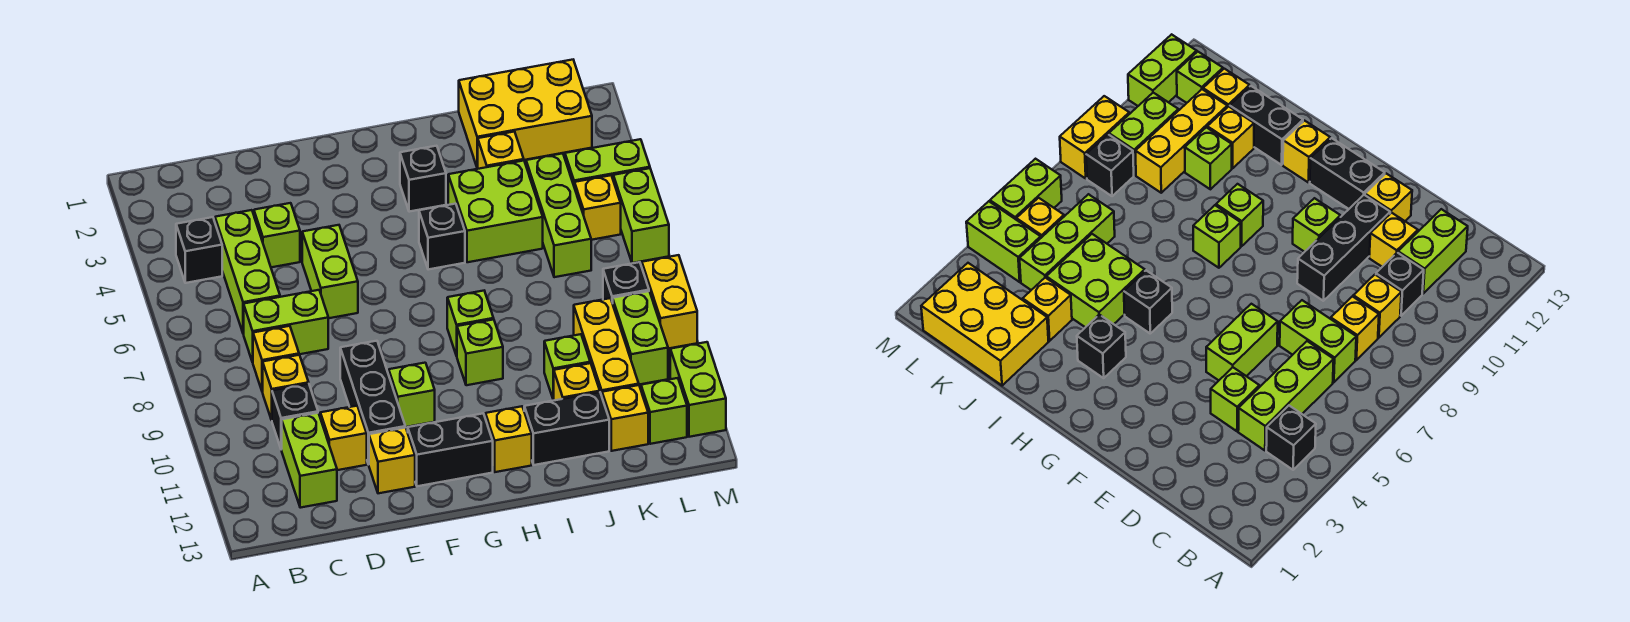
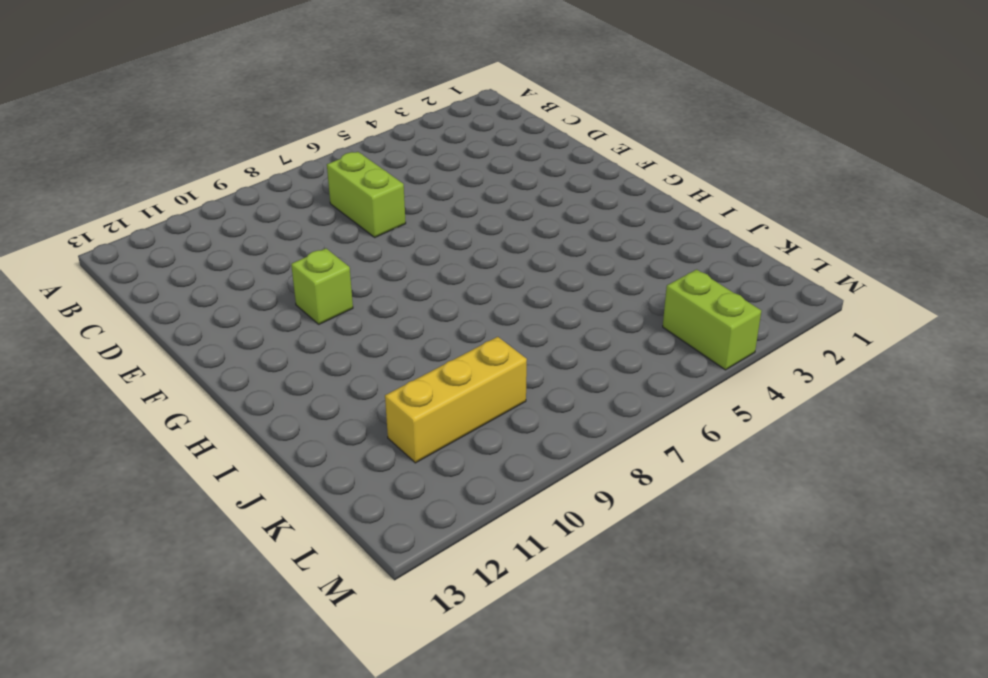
none -> black 1x1 brick [176,217,222,283]
none -> lime 1x3 brick [215,210,280,334]
none -> yellow 1x1 brick [253,326,299,392]
none -> yellow 1x1 brick [263,355,309,420]

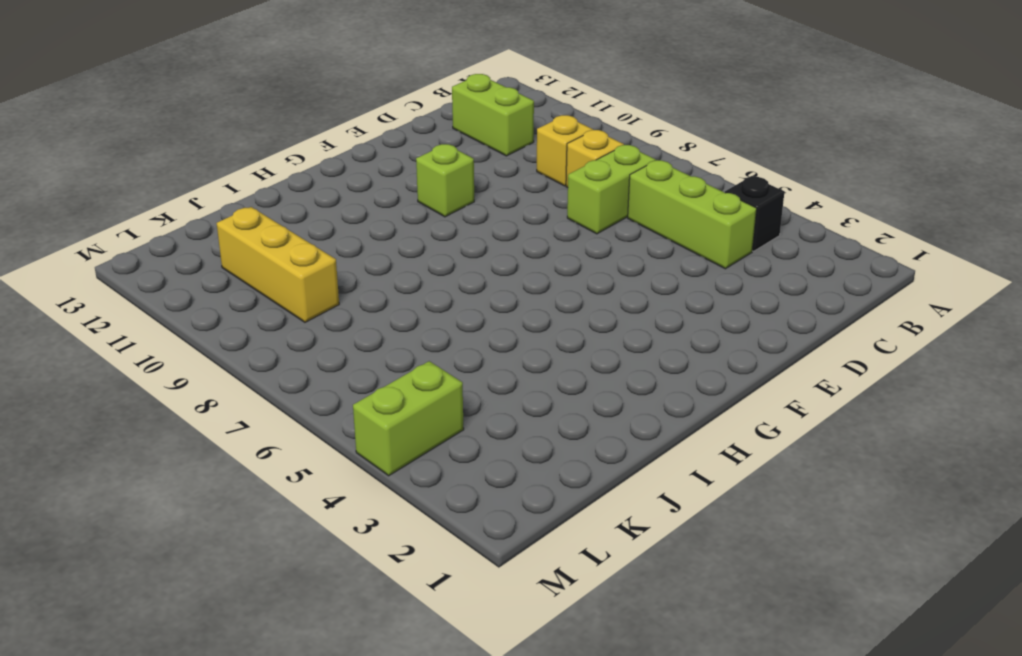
none -> black 1x1 brick [272,384,318,450]
none -> lime 1x1 brick [254,203,300,267]
none -> yellow 1x1 brick [320,406,367,470]
none -> lime 1x2 brick [302,225,358,318]

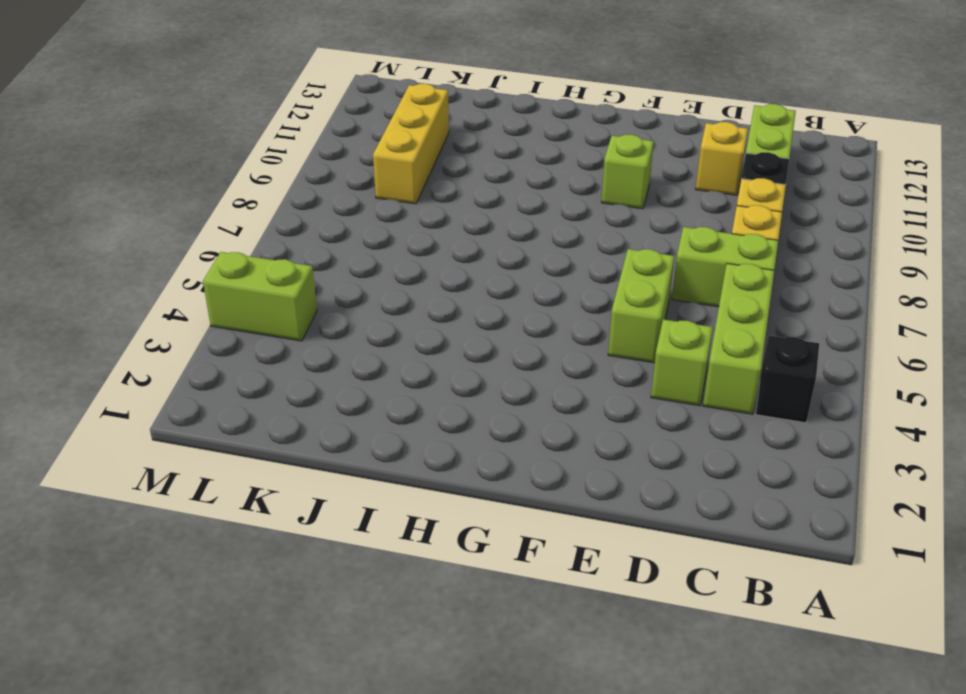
none -> black 1x3 brick [340,341,405,464]
none -> yellow 1x1 brick [369,428,415,493]
none -> black 1x2 brick [408,414,493,486]
none -> black 1x1 brick [400,146,446,212]

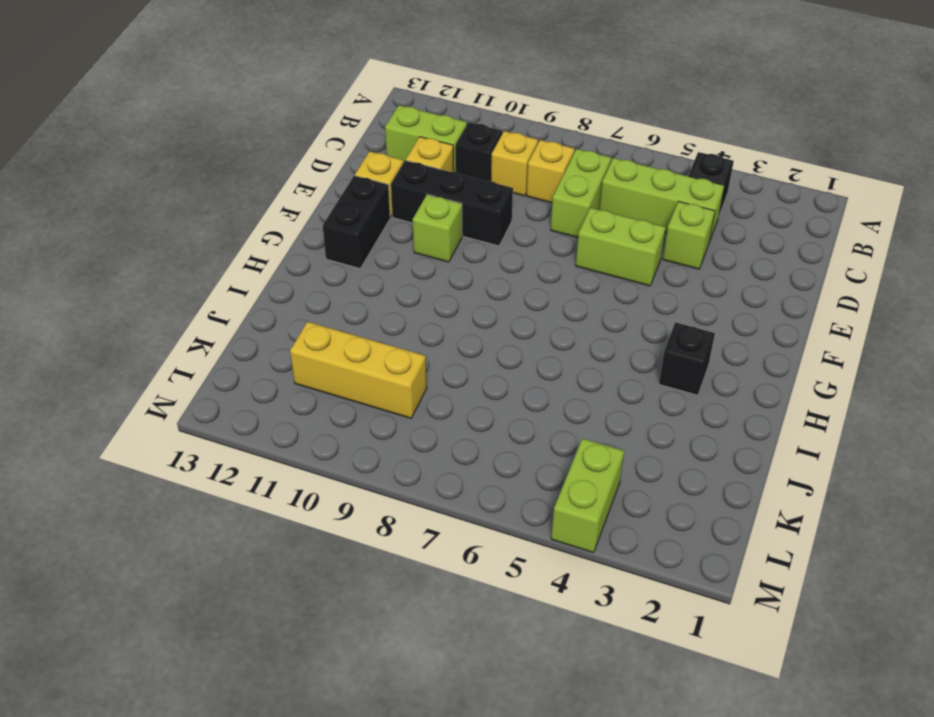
none -> black 1x1 brick [419,204,465,270]
none -> lime 1x1 brick [447,291,494,356]
none -> lime 1x1 brick [457,319,503,385]
none -> yellow 1x1 brick [485,406,532,472]

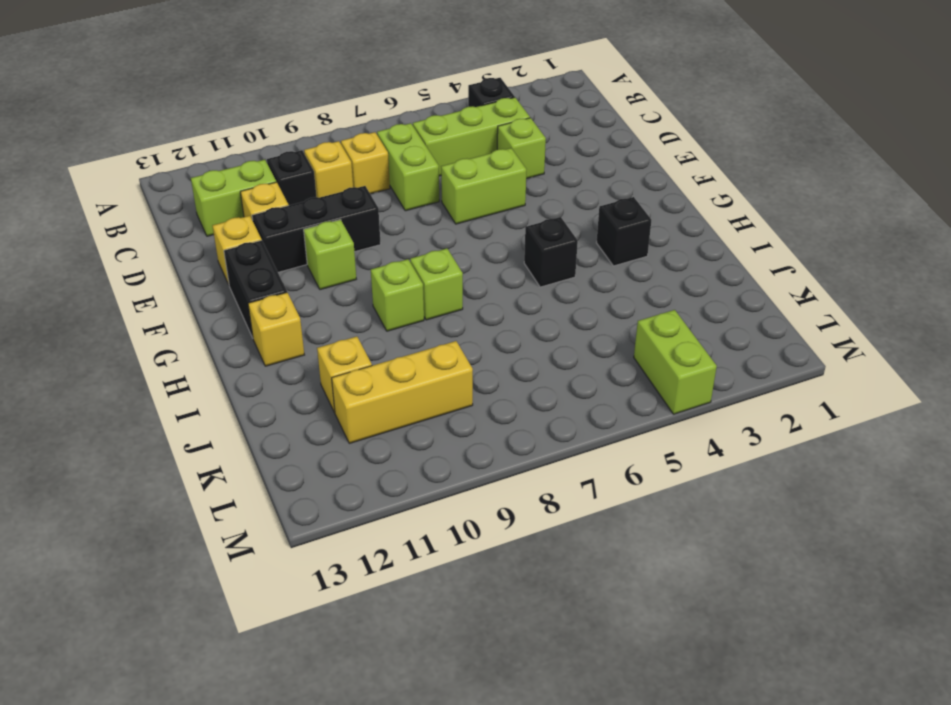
none -> lime 2x2 brick [448,161,543,262]
none -> black 1x2 brick [524,392,609,465]
none -> yellow 2x3 brick [459,60,592,168]
none -> yellow 1x1 brick [477,132,524,169]

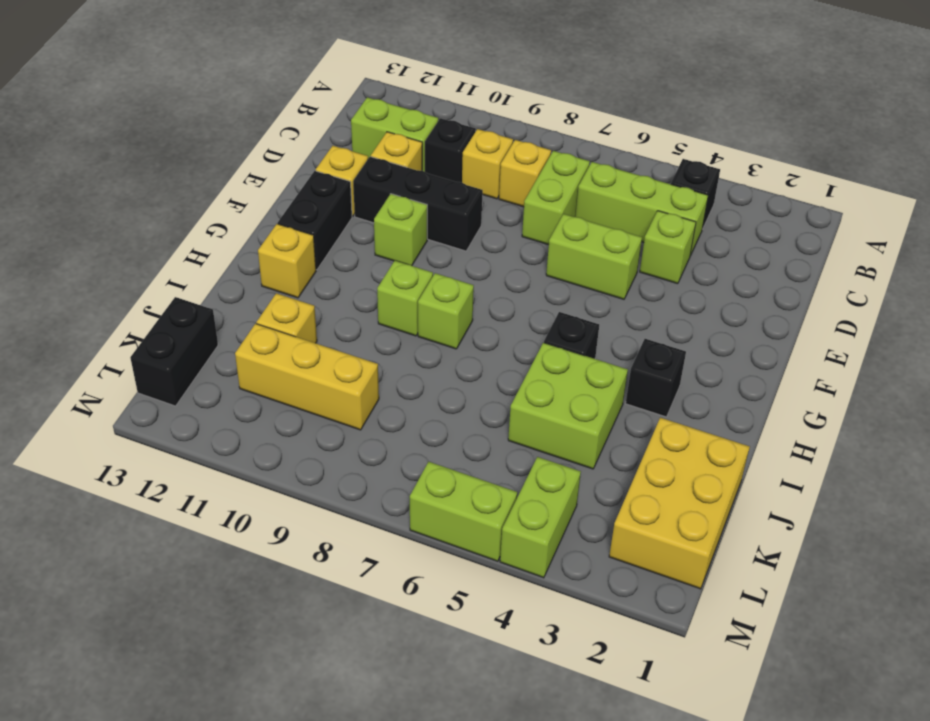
black 1x2 brick [130,297,218,406] -> black 1x2 brick moved to [524,392,609,465]
none -> yellow 1x1 brick [477,132,524,169]
none -> lime 1x1 brick [544,334,590,400]
none -> lime 1x3 brick [526,153,591,277]
none -> yellow 1x1 brick [602,385,648,451]

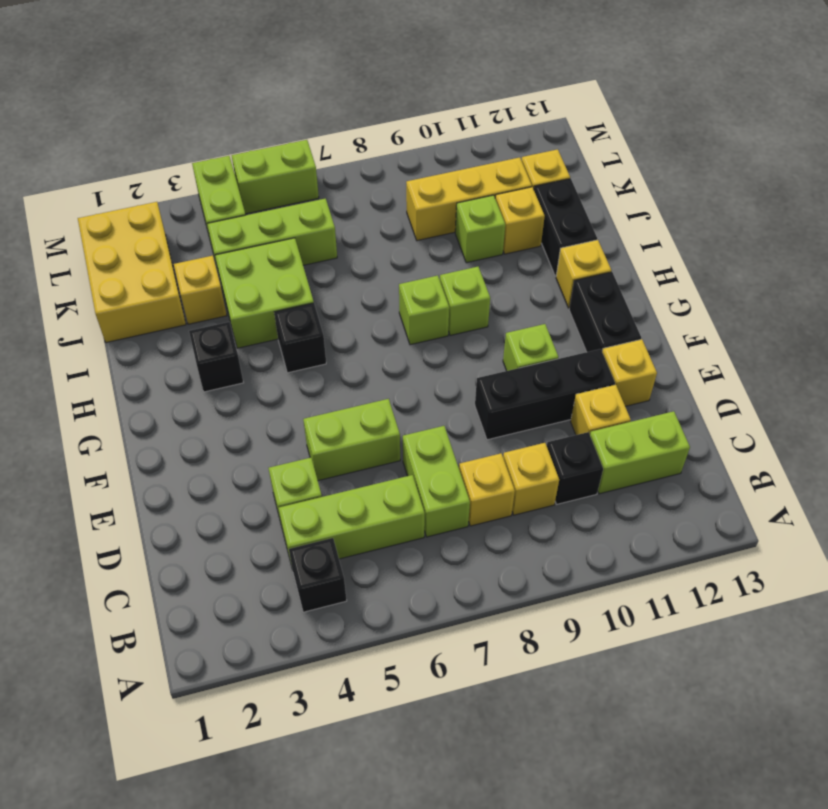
none -> yellow 1x1 brick [574,175,621,240]
none -> black 1x1 brick [603,262,649,303]
none -> lime 1x2 brick [613,291,668,385]
none -> lime 1x1 brick [641,378,687,444]

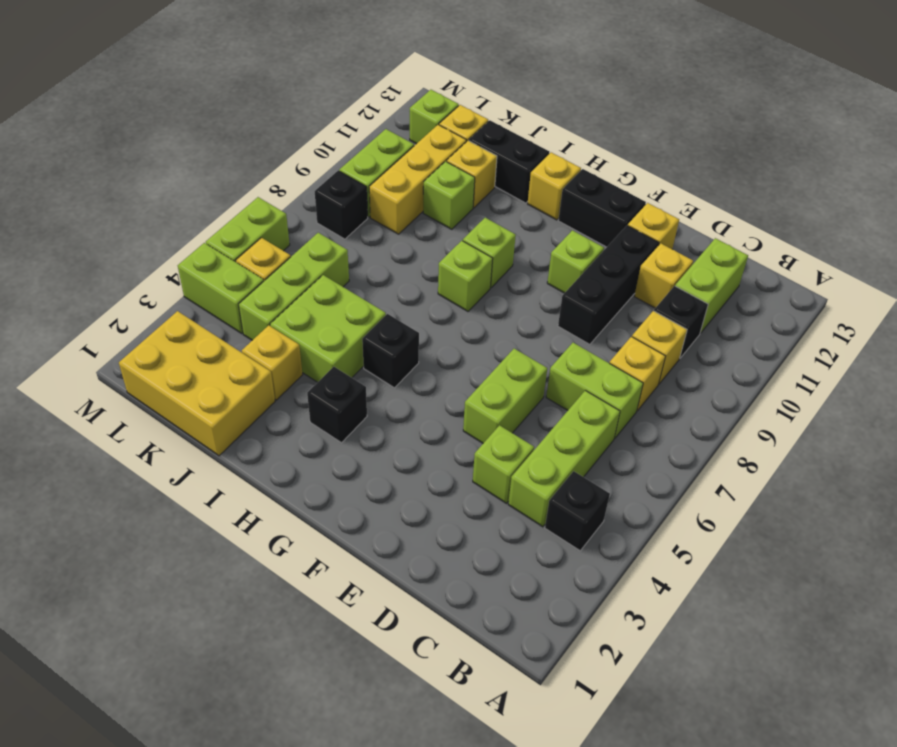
none -> yellow 1x2 brick [642,255,697,349]
none -> lime 1x2 brick [670,342,726,437]

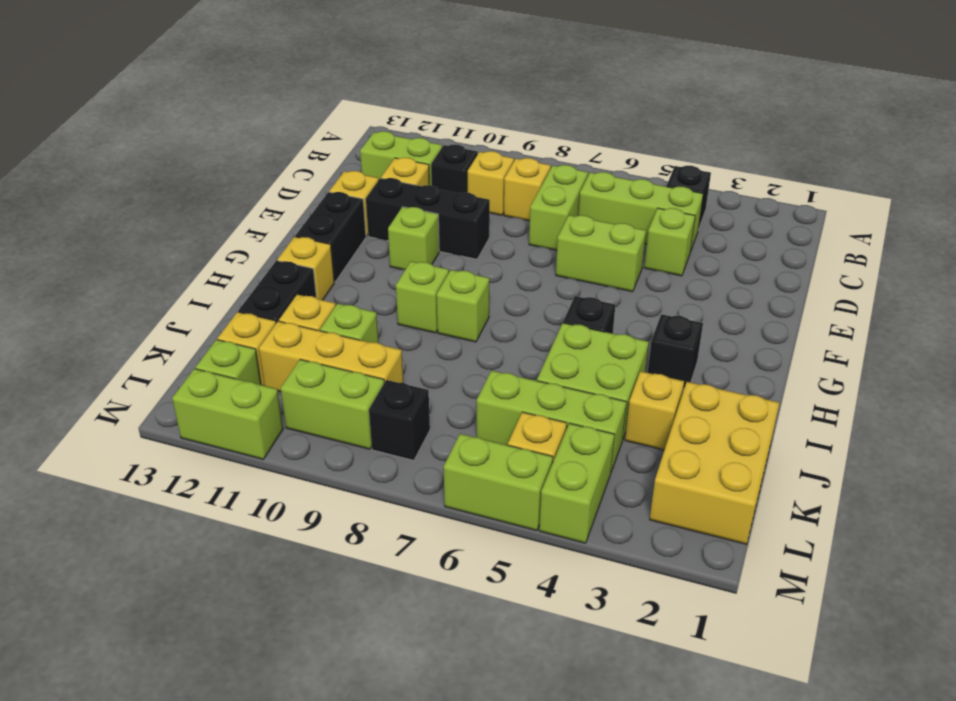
none -> yellow 1x2 brick [642,255,697,349]

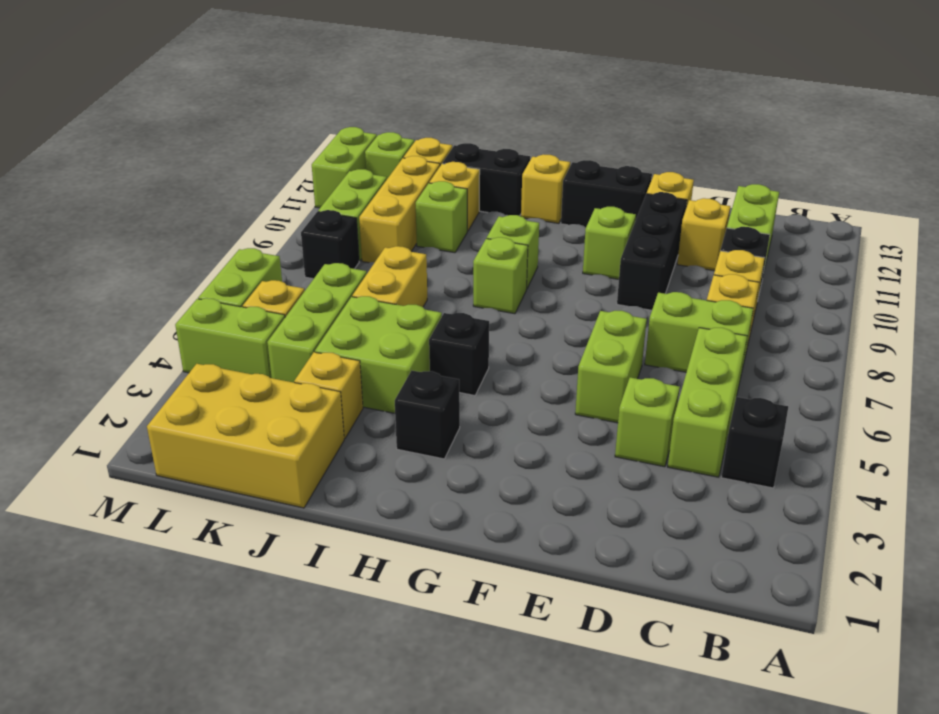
yellow 1x2 brick [352,246,427,307] -> yellow 1x2 brick moved to [642,255,697,349]

